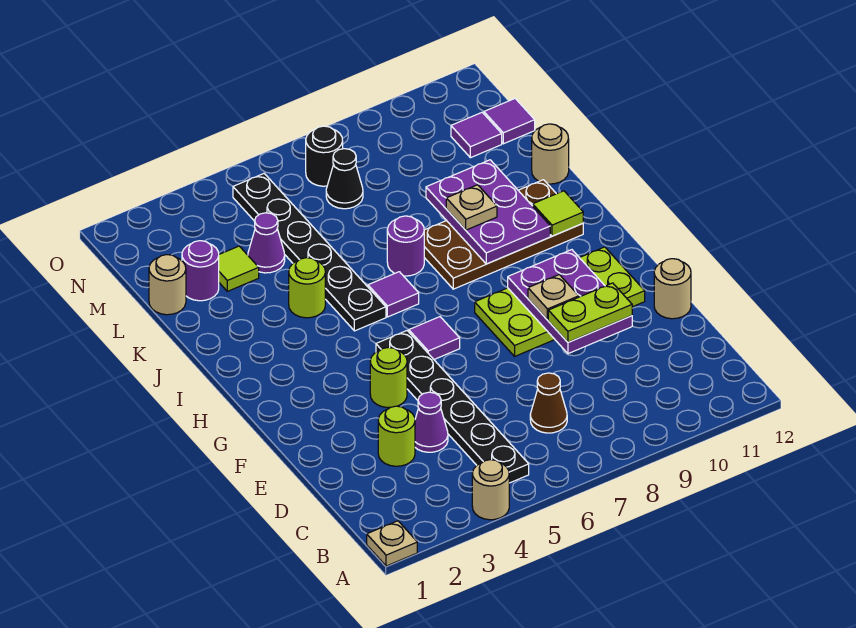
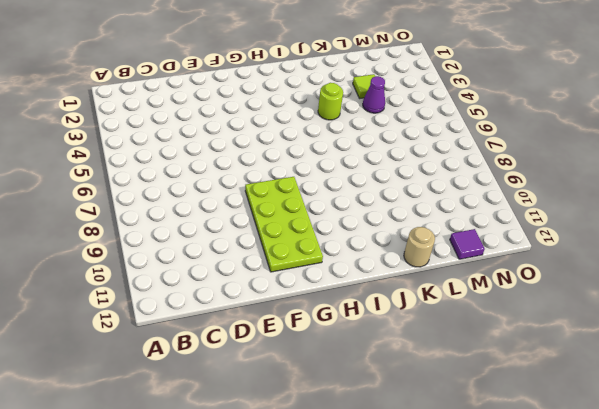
none -> tan 1x1 plate [367,521,417,566]
none -> tan 1x1 round brick [472,460,509,520]
none -> black 1x6 plate [376,331,529,483]
none -> brown 1x1 cone [530,373,567,433]

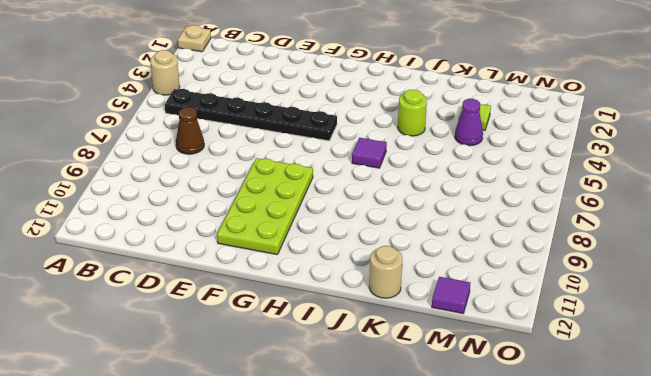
none -> lime 1x1 round brick [378,406,415,466]
none -> purple 1x1 cone [415,392,448,452]
none -> tan 1x1 round brick [654,259,691,319]
none -> lime 1x1 round brick [370,347,407,408]

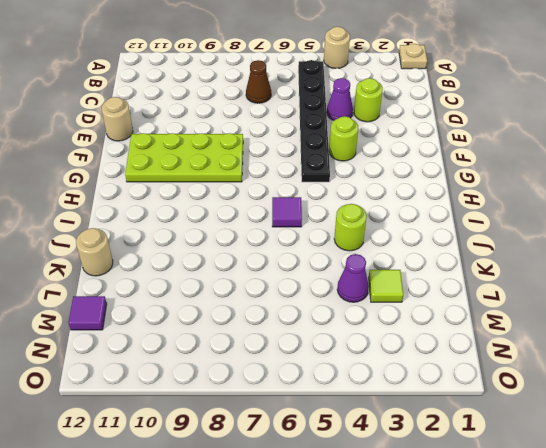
none -> purple 1x1 tile [409,317,460,359]
none -> black 1x6 plate [233,174,386,331]
none -> brown 2x4 plate [424,180,583,289]
none -> purple 1x1 round brick [387,216,424,276]

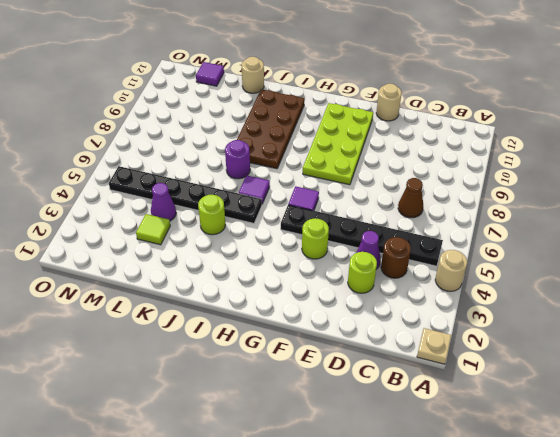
brown 1x1 round brick [381,237,411,278] -> none
none -> tan 1x1 round brick [149,255,186,315]
none -> purple 1x1 round brick [182,241,219,301]
none -> black 1x1 cone [326,149,363,209]
none -> purple 1x1 tile [451,112,502,158]

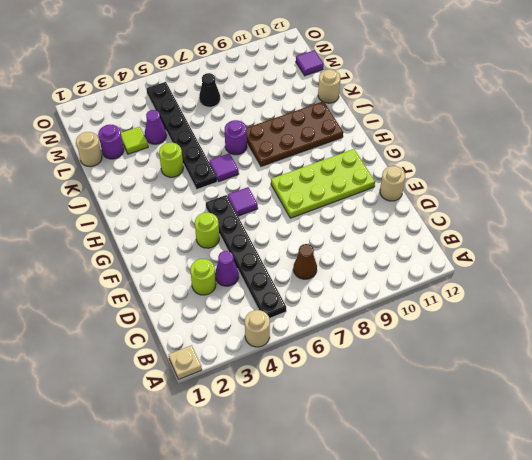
none -> purple 1x1 tile [451,112,502,158]
none -> black 1x1 round brick [306,126,343,186]
none -> purple 2x3 plate [508,250,632,354]
none -> purple 2x3 plate [426,160,550,264]

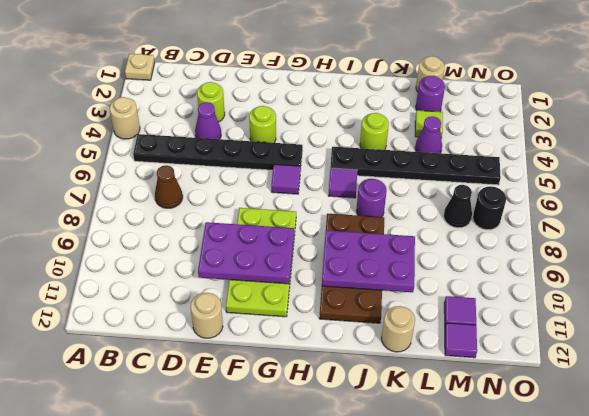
none -> lime 1x1 tile [533,191,583,236]
none -> lime 1x2 plate [548,283,632,342]
none -> tan 1x1 plate [528,275,579,320]
none -> tan 1x1 plate [446,185,497,230]

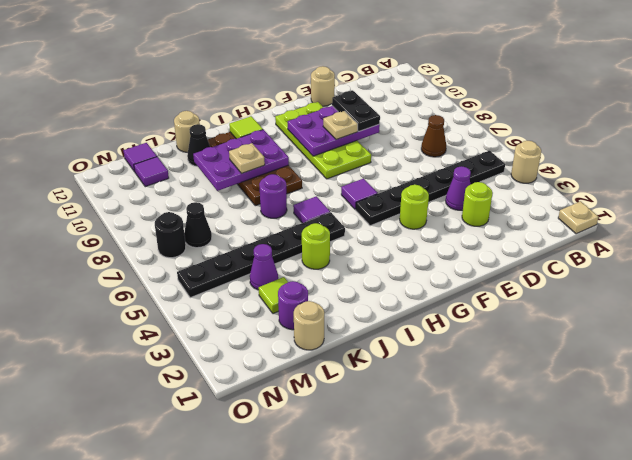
black 1x2 plate [332,91,380,131] -> lime 1x2 plate [548,283,632,342]
black 1x1 cone [187,124,210,166] -> none

